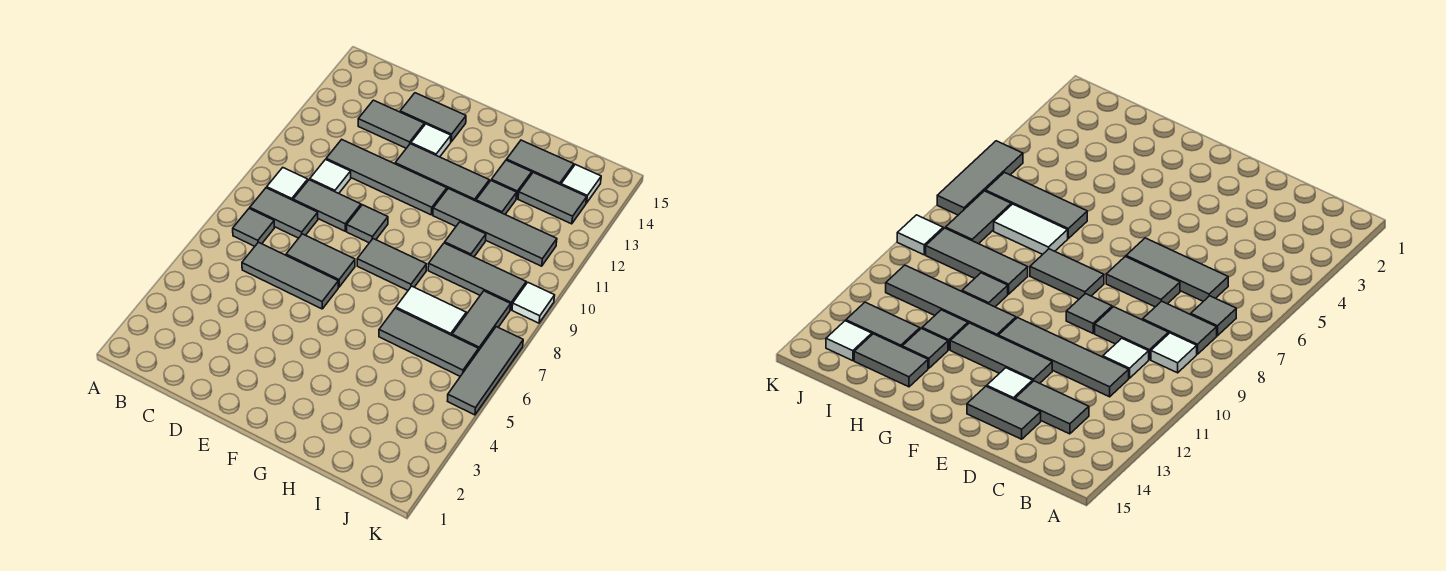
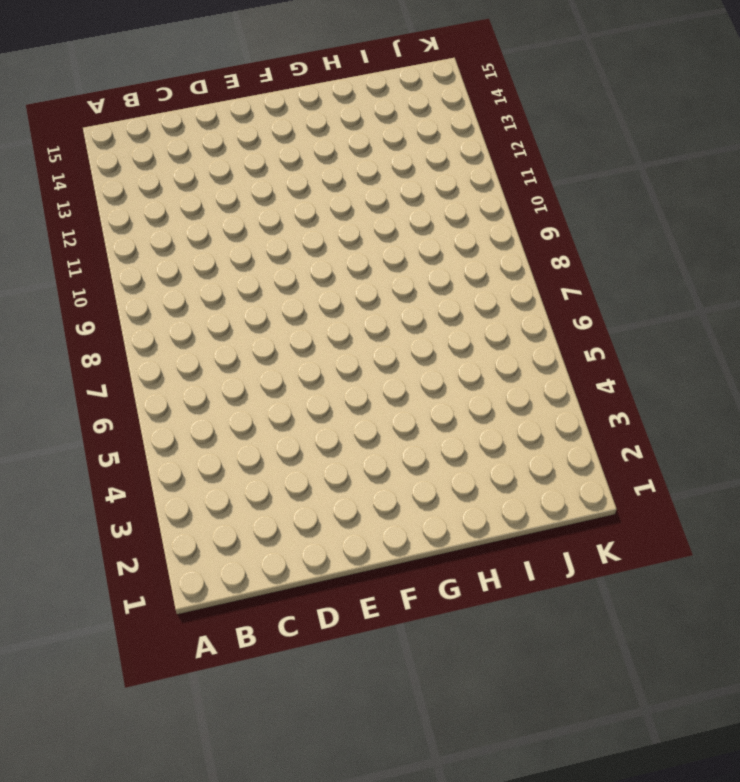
none -> grey 1x1 tile [233,208,275,246]
none -> grey 1x2 tile [250,188,318,238]
none -> white 1x1 tile [267,168,308,200]

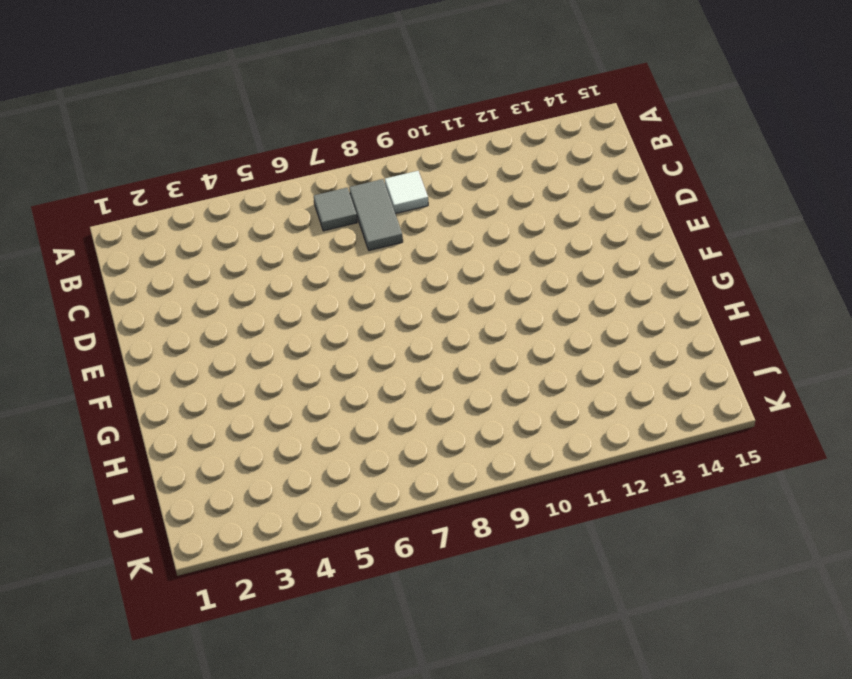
none -> grey 1x3 tile [242,242,338,309]
none -> grey 1x2 tile [293,180,361,231]
none -> white 1x1 tile [310,160,351,193]

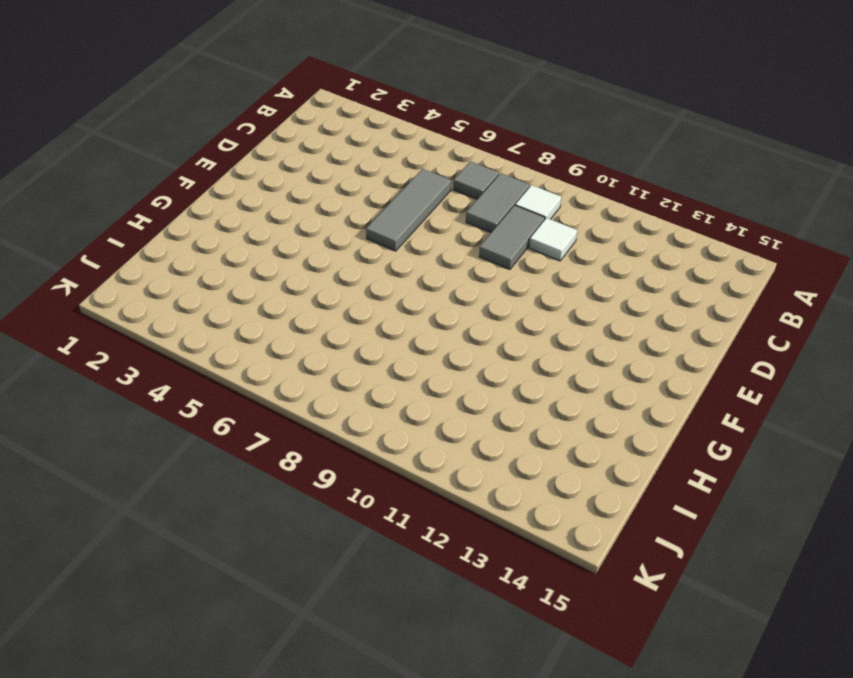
none -> grey 1x4 tile [326,140,447,215]
none -> grey 1x2 tile [358,100,424,148]
none -> grey 1x2 tile [286,234,355,287]

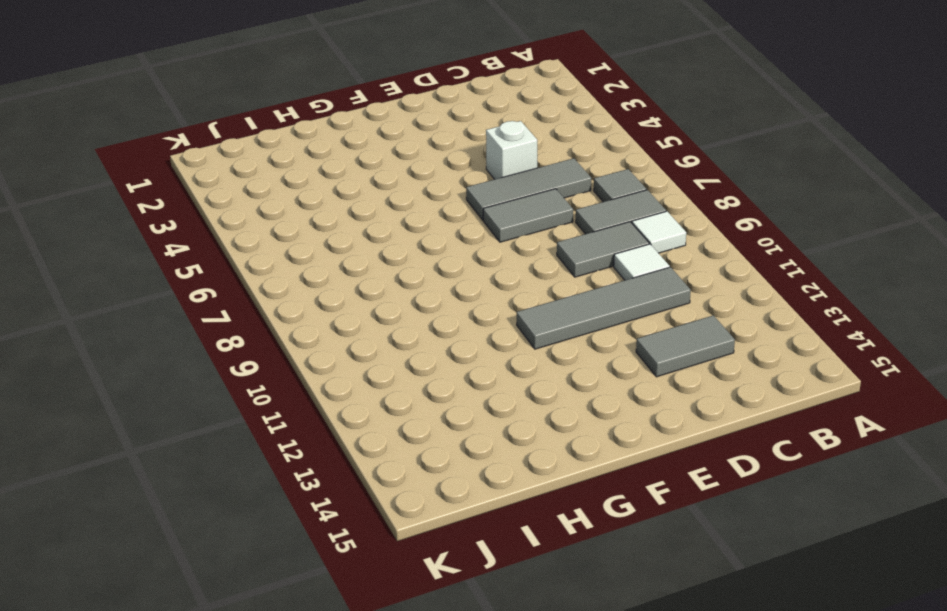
white 1x1 brick [486,121,537,179] -> none
none -> grey 1x2 tile [400,93,466,142]
none -> grey 1x1 tile [347,205,388,243]
none -> grey 1x3 tile [395,144,489,201]

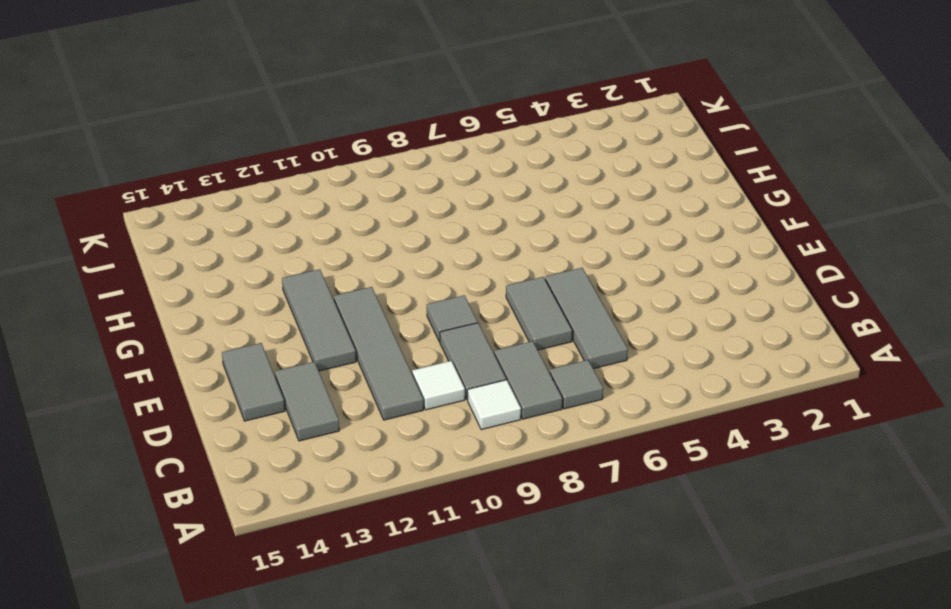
none -> white 1x1 tile [411,124,451,157]
none -> grey 1x2 tile [357,239,426,290]
none -> grey 1x4 tile [433,189,557,266]

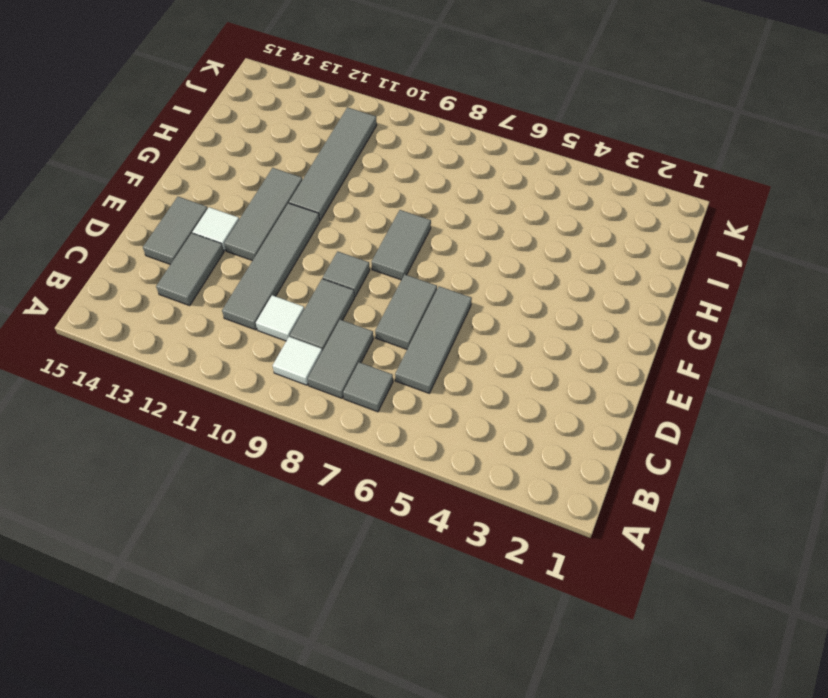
none -> grey 1x3 tile [379,308,479,376]
none -> white 1x2 tile [396,286,466,335]
none -> grey 1x3 tile [428,243,526,310]

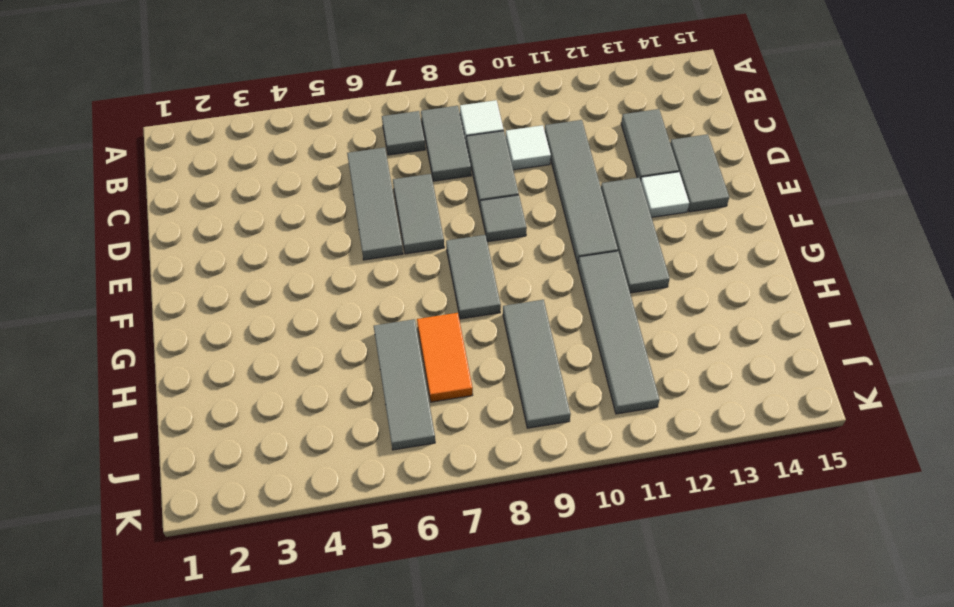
orange 1x2 tile [417,313,473,402] -> white 1x2 tile [396,286,466,335]
none -> grey 1x1 tile [445,222,486,257]
none -> grey 1x1 tile [476,181,517,214]
none -> grey 1x1 tile [491,160,532,199]

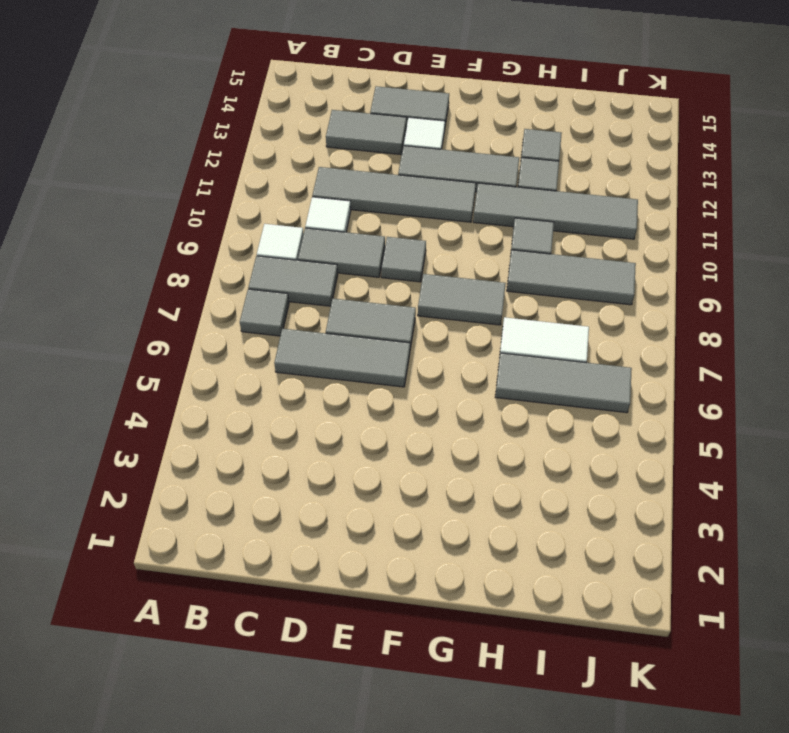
none -> grey 1x2 tile [507,140,574,185]
none -> grey 1x2 tile [518,173,587,224]
none -> grey 1x2 tile [452,291,511,351]

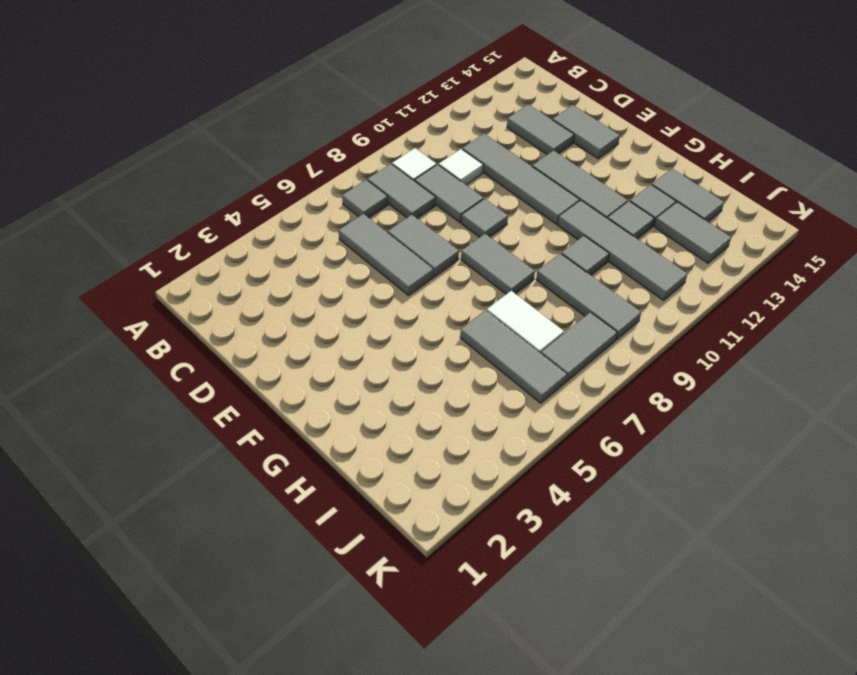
none -> white 1x1 tile [411,124,451,157]
none -> white 1x1 tile [561,164,601,203]
none -> grey 1x3 tile [448,327,523,415]

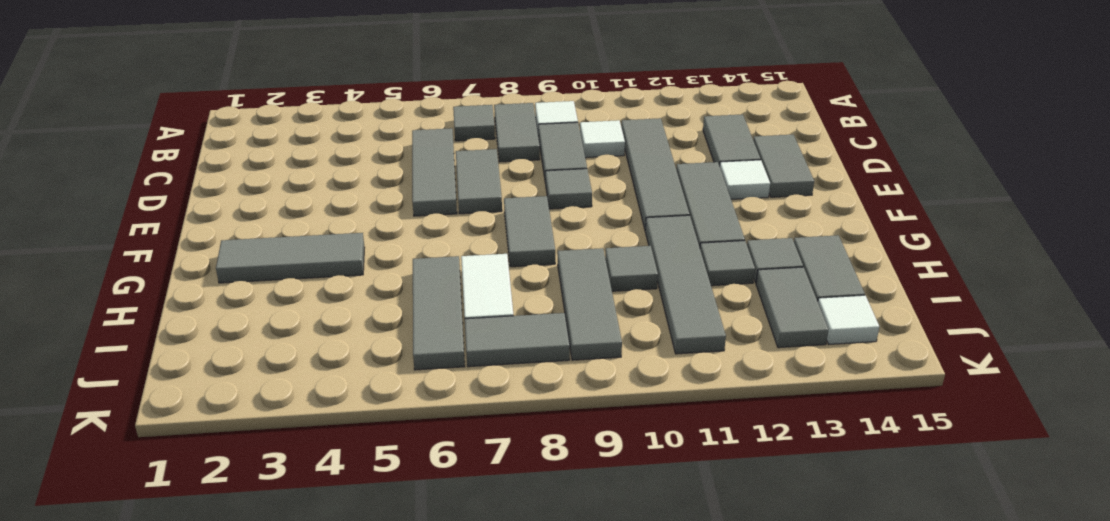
grey 1x3 tile [216,233,365,283] -> grey 1x3 tile moved to [448,327,523,415]
none -> white 1x1 tile [512,282,555,323]

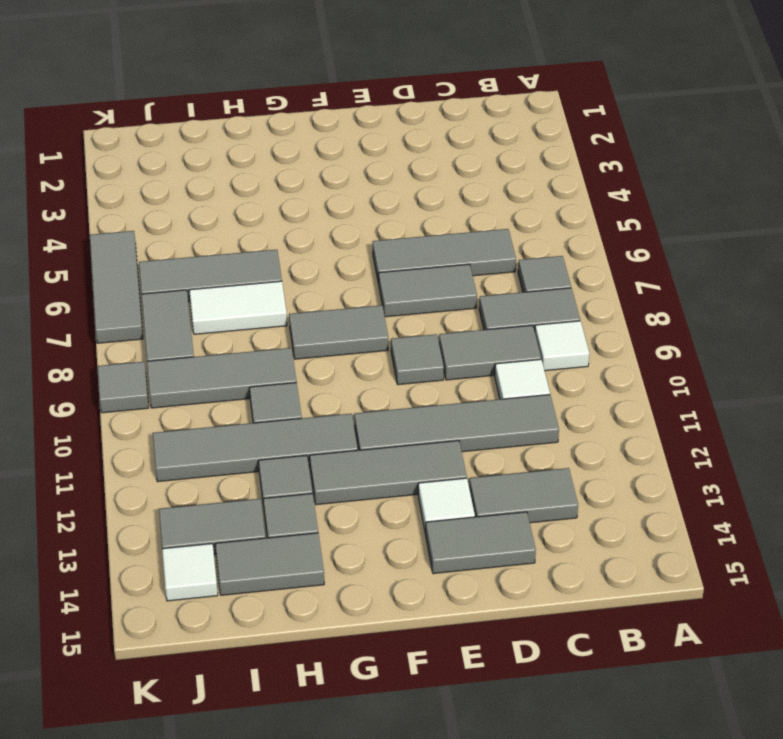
grey 1x1 tile [98,362,149,413] -> white 1x1 tile [512,282,555,323]

